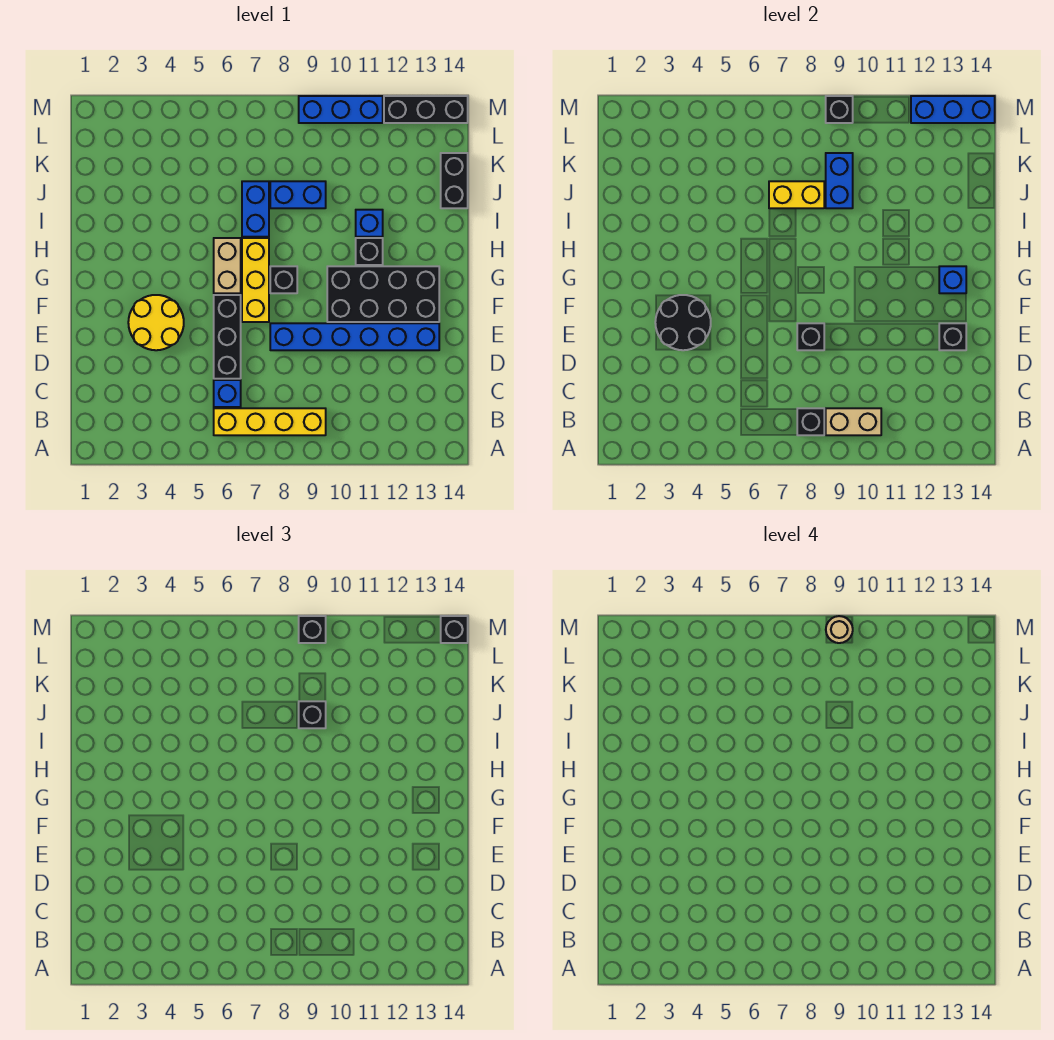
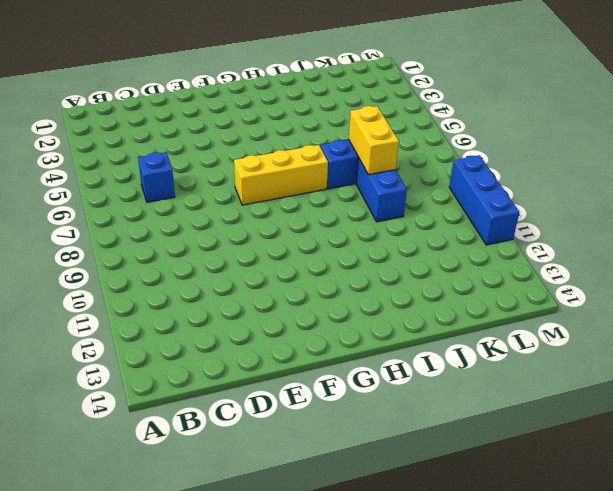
none -> yellow 1x4 brick [214,408,326,435]
none -> black 1x3 brick [214,295,241,379]
none -> yellow 2x2 round brick [128,295,184,350]
none -> blue 1x6 brick [270,323,439,350]

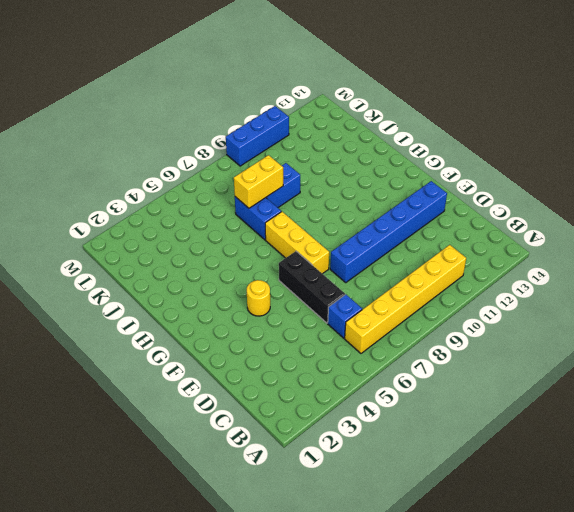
yellow 1x6 brick [345,245,466,353] -> yellow 1x4 brick [214,408,326,435]
yellow 1x1 round brick [247,280,270,316] -> yellow 2x2 round brick [128,295,184,350]
none -> black 2x4 brick [327,266,439,322]
none -> tan 1x2 brick [214,238,241,293]
none -> black 1x1 brick [270,266,297,293]
none -> black 1x1 brick [356,238,383,265]

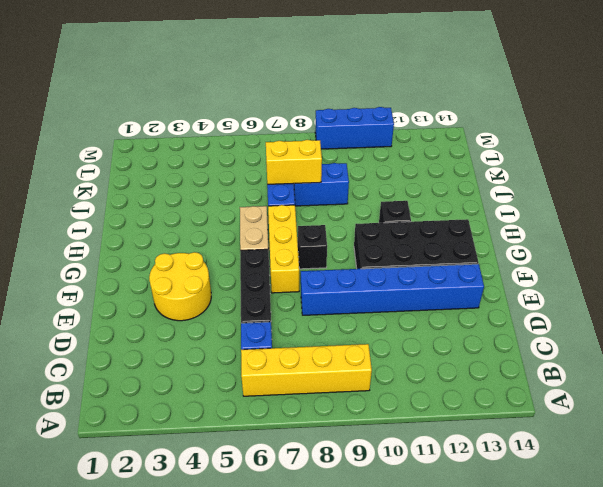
none -> blue 1x1 brick [356,210,383,237]
none -> black 1x2 brick [441,153,468,208]
none -> black 1x3 brick [384,96,468,123]
none -> black 1x1 brick [797,408,824,435]

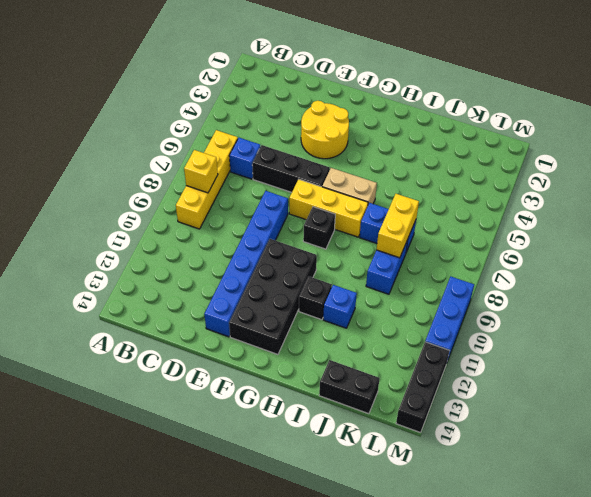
yellow 1x1 brick [184,150,218,193] -> black 1x1 brick [797,408,824,435]
none -> tan 1x2 brick [826,408,881,435]
none -> black 2x2 round brick [655,295,711,350]
none -> black 1x1 brick [797,323,824,350]
none -> black 1x1 brick [939,323,966,350]

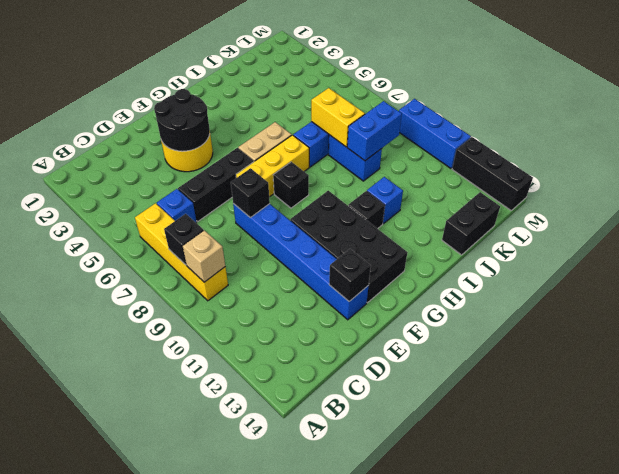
tan 1x1 brick [183,230,225,282] -> tan 1x2 brick [826,408,881,435]
none -> blue 1x1 brick [939,266,966,293]
none -> black 1x1 brick [826,96,853,123]
none -> blue 1x3 brick [911,96,995,123]
none -> black 1x1 brick [299,701,326,728]

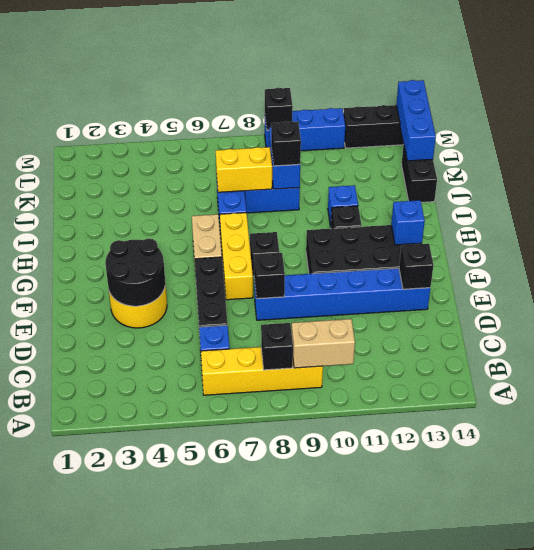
blue 1x3 brick [396,80,436,161] -> blue 1x3 brick turned to [911,96,995,123]
none -> black 1x1 brick [299,616,326,643]
none -> black 1x1 brick [441,616,468,643]
none -> tan 1x1 round brick [826,616,853,643]

